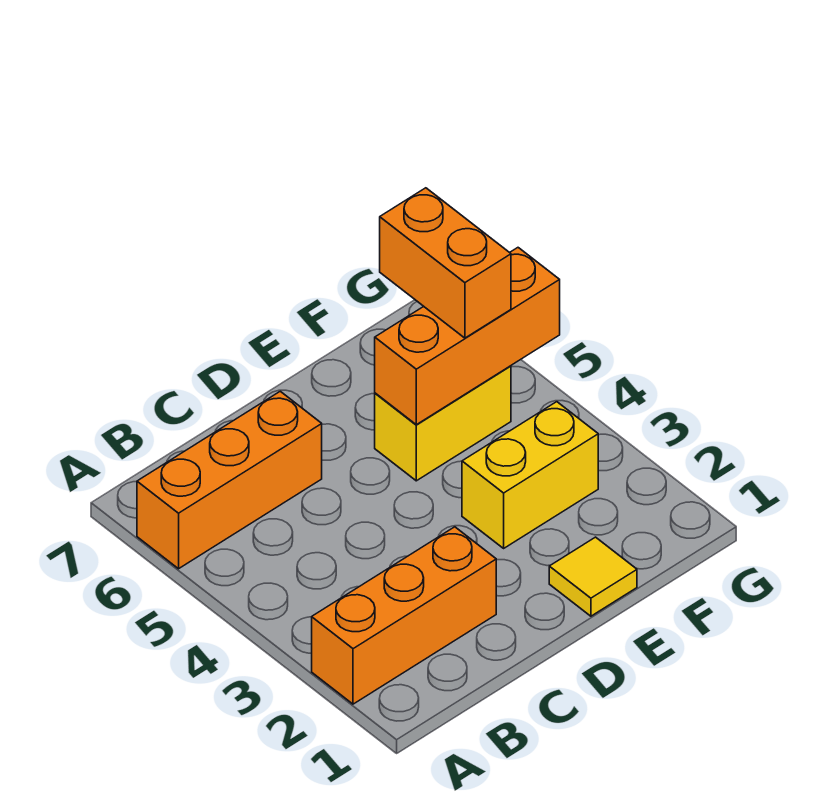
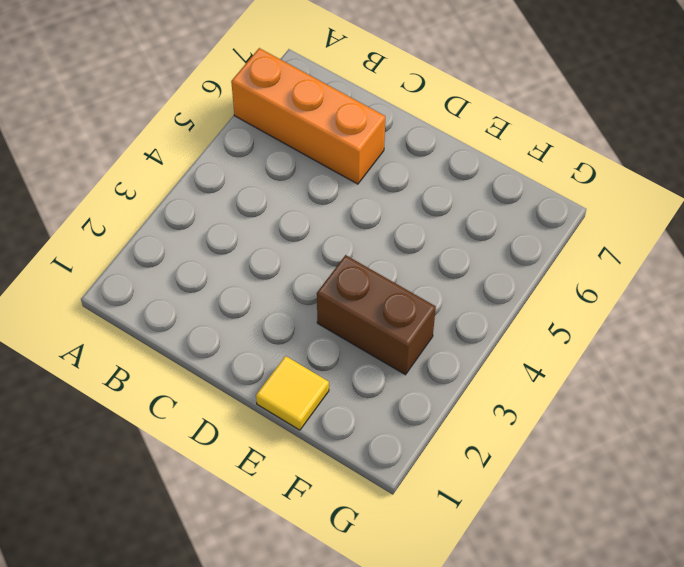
brown 1x2 brick [317,255,436,375] -> yellow 1x2 brick [462,402,598,548]
none -> orange 1x3 brick [312,527,496,704]
none -> yellow 1x2 brick [375,366,511,481]

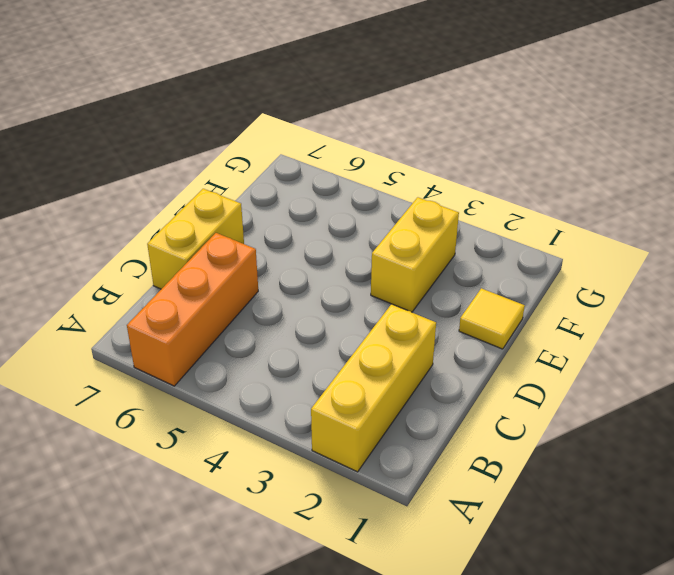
yellow 1x3 brick [311,304,436,472] -> orange 1x3 brick [312,527,496,704]
yellow 1x2 brick [147,189,244,289] -> yellow 1x2 brick moved to [375,366,511,481]
none -> orange 1x3 brick [375,248,560,425]
none -> orange 1x2 brick [380,188,511,338]

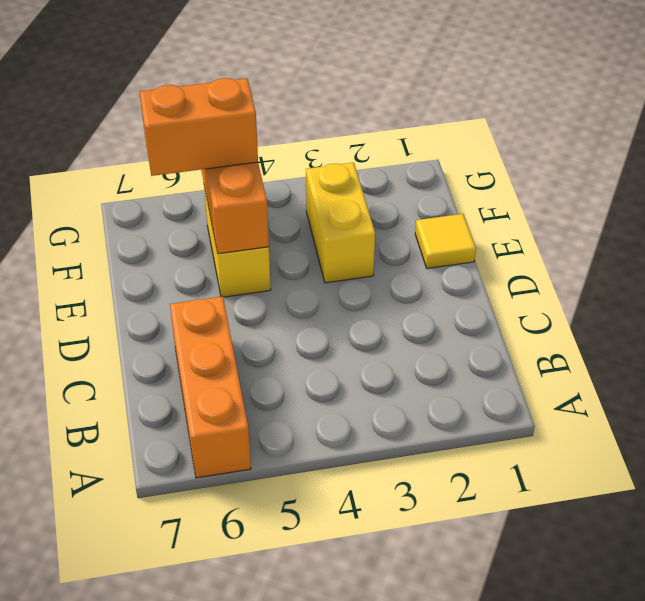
none -> orange 1x3 brick [312,527,496,704]

